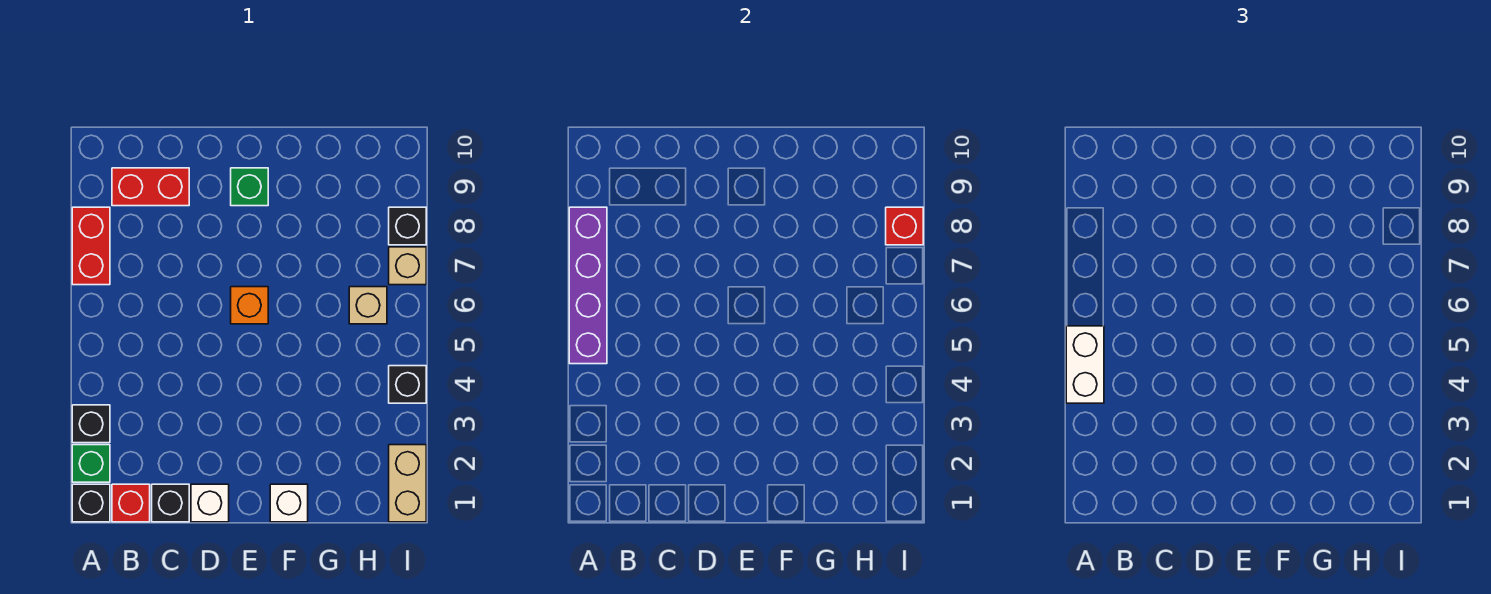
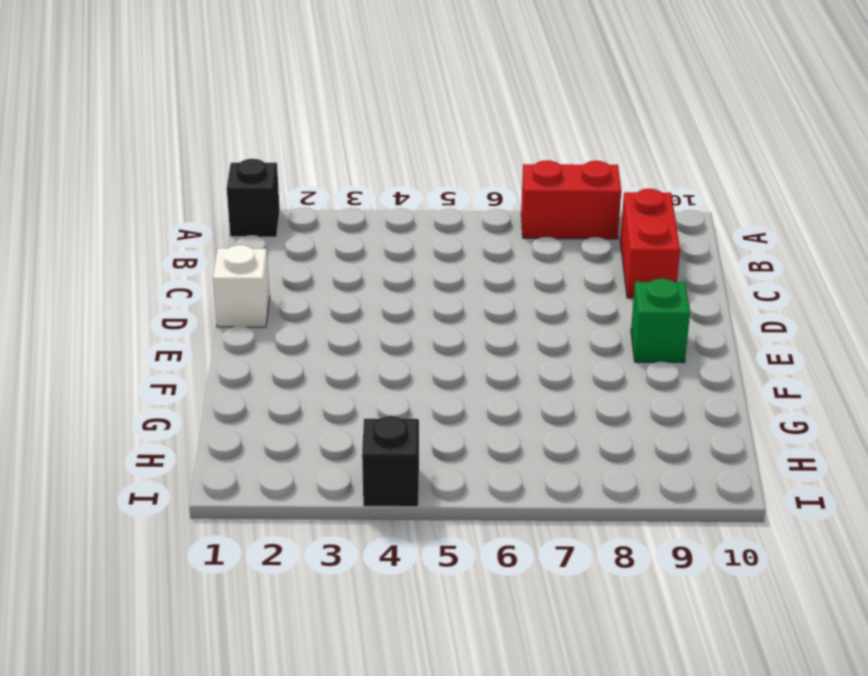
none -> green 1x1 brick [72,445,110,482]
none -> black 1x1 brick [72,405,110,443]
none -> red 1x1 brick [112,484,150,522]

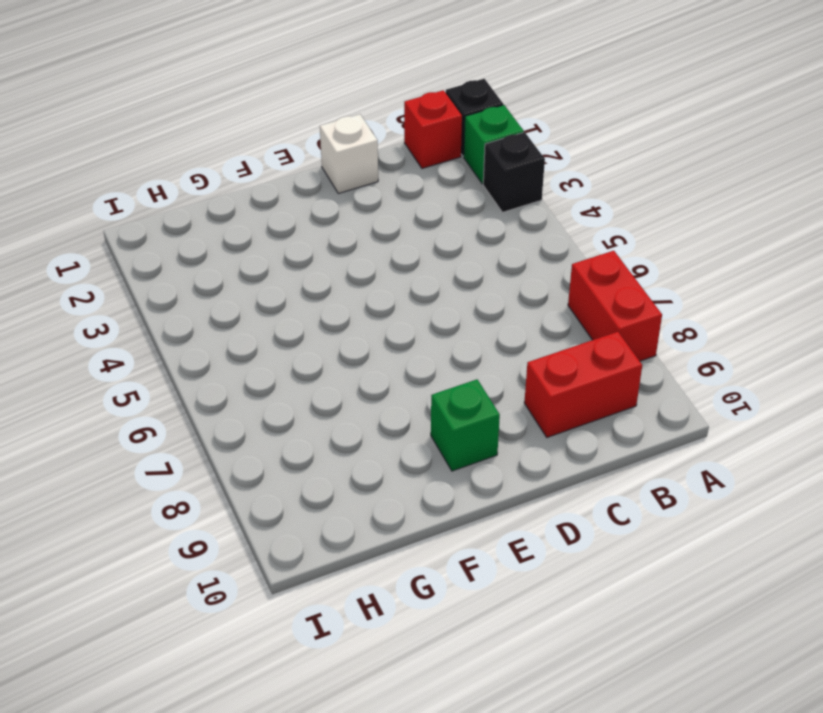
none -> black 1x1 brick [152,484,189,522]
none -> orange 1x1 brick [231,287,268,324]
none -> white 1x1 brick [270,484,308,522]

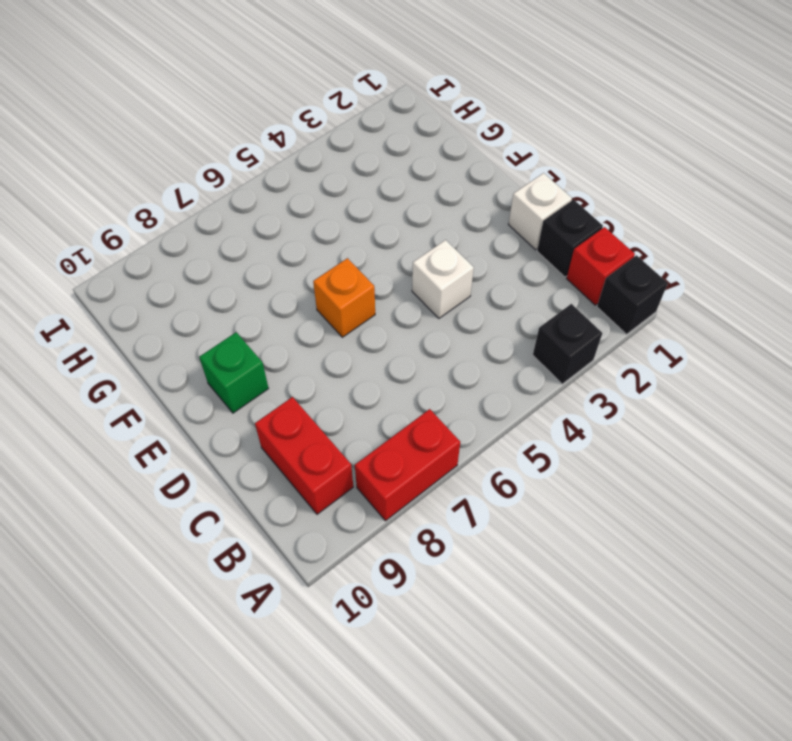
white 1x1 brick [412,240,474,318] -> white 1x1 brick moved to [270,484,308,522]
none -> green 1x1 brick [72,445,110,482]
none -> tan 1x1 brick [349,287,387,324]
none -> tan 1x2 brick [389,445,426,522]

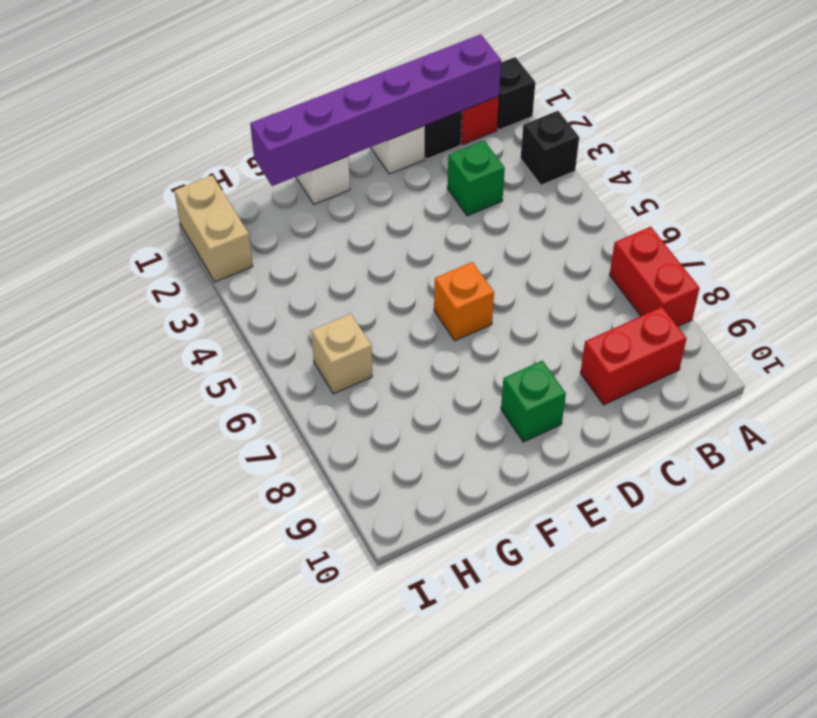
purple 1x6 brick [250,34,501,186] -> none
green 1x1 brick [447,141,505,216] -> green 1x1 brick moved to [72,445,110,482]
none -> black 1x1 brick [389,366,426,403]
none -> tan 1x1 brick [389,247,426,285]
none -> black 1x1 brick [389,207,426,245]

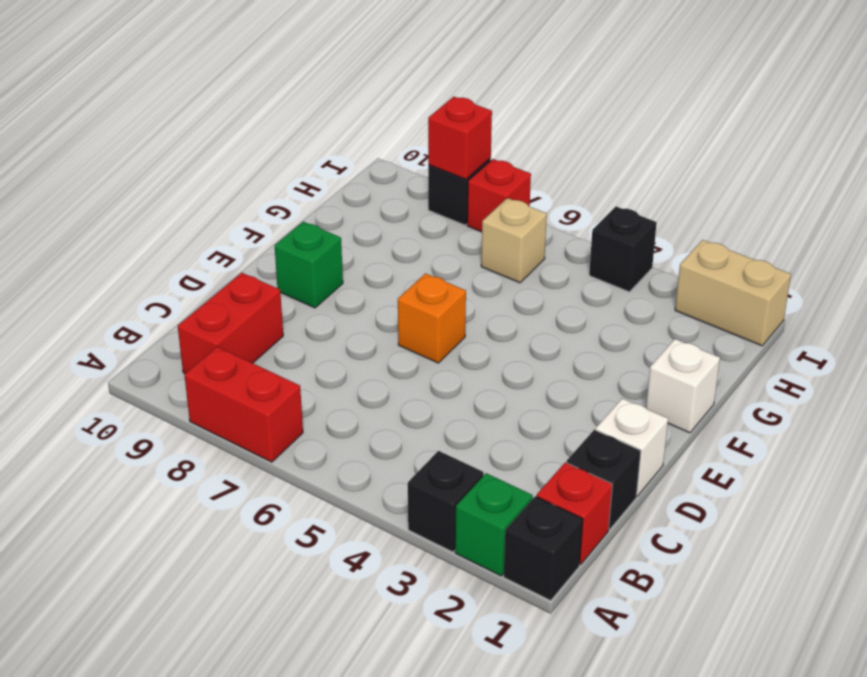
red 1x1 brick [467,159,531,232] -> tan 1x1 brick [389,247,426,285]
none -> purple 1x4 brick [569,207,607,364]
none -> white 1x2 brick [1066,326,1104,403]

